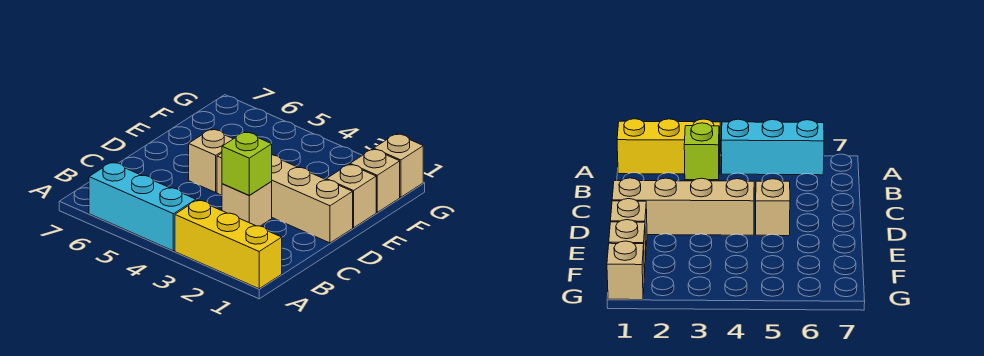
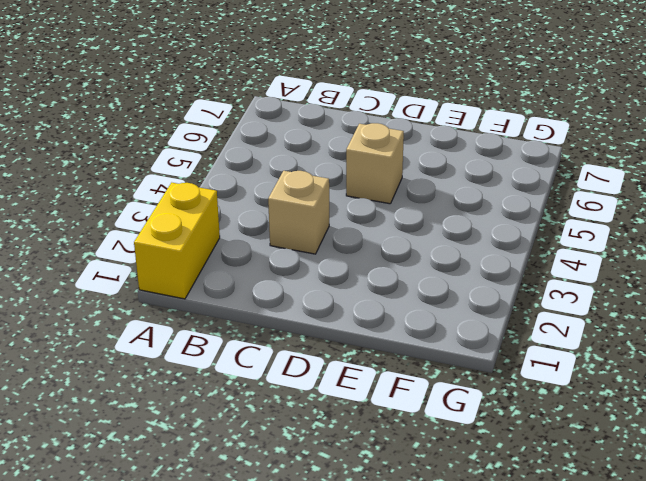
yellow 1x2 brick [134,183,220,299] -> yellow 1x3 brick [175,200,282,289]
none -> cyan 1x3 brick [89,162,196,251]
none -> tan 1x4 brick [217,153,353,243]

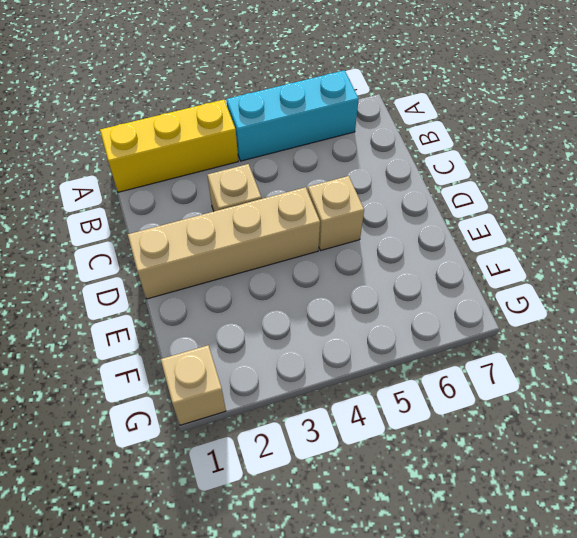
none -> tan 1x1 brick [327,164,376,228]
none -> tan 1x1 brick [350,149,400,212]

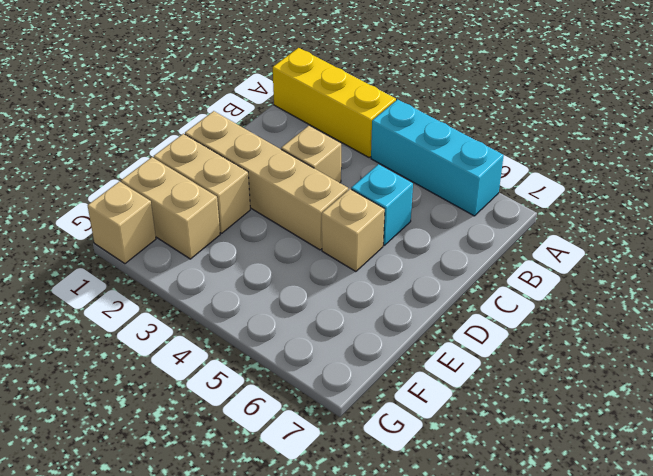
cyan 1x1 brick [351,164,413,245] -> none
tan 1x2 brick [154,134,250,233] -> tan 1x1 brick [327,164,376,228]
tan 1x2 brick [121,157,220,259] -> tan 1x1 brick [350,149,400,212]
none -> lime 1x1 brick [222,132,272,195]

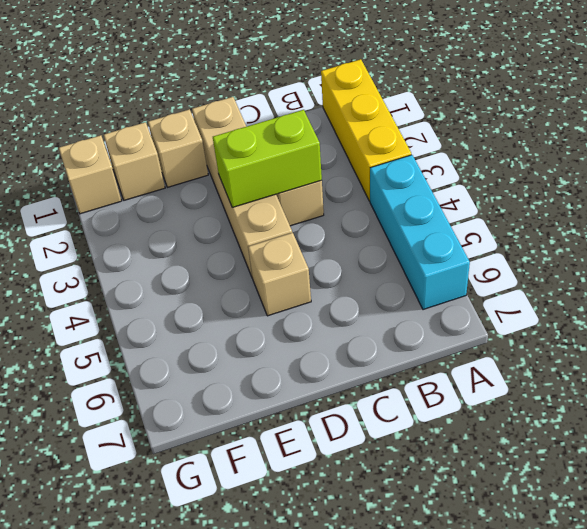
lime 1x2 brick [213,110,322,207] -> lime 1x1 brick [222,132,272,195]

